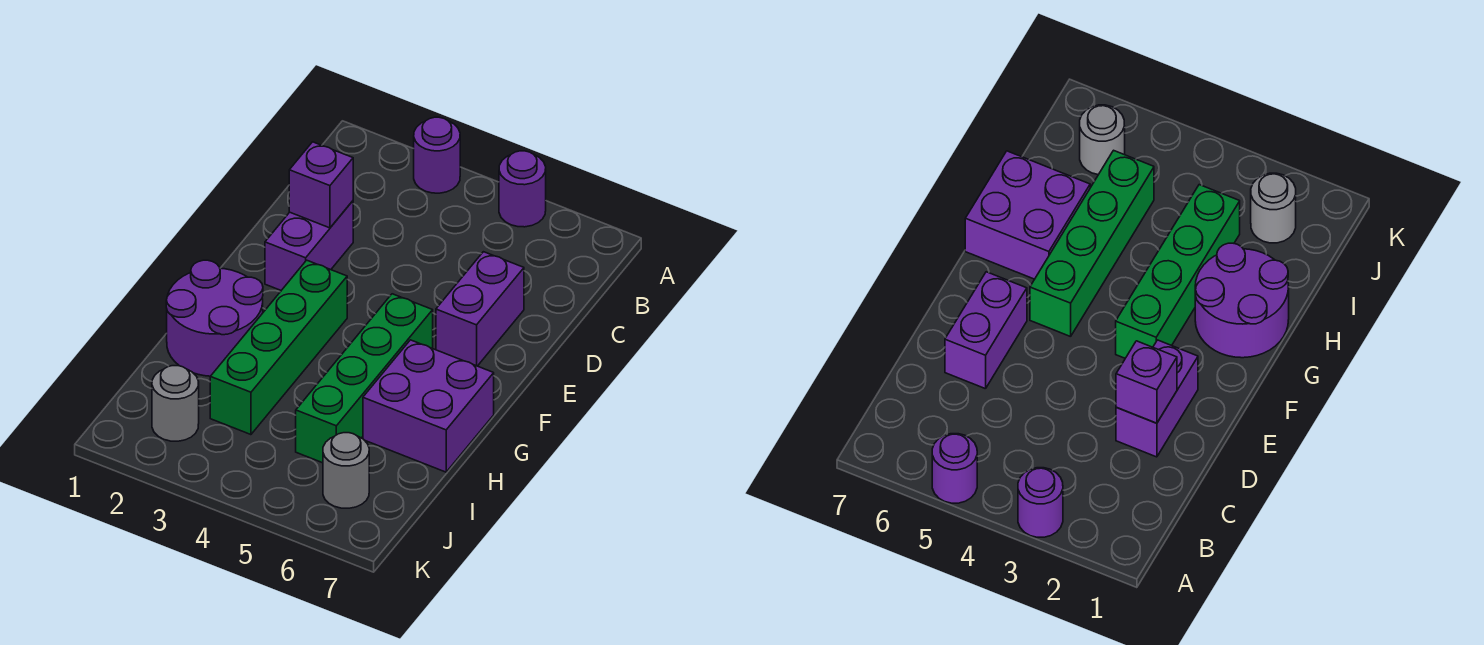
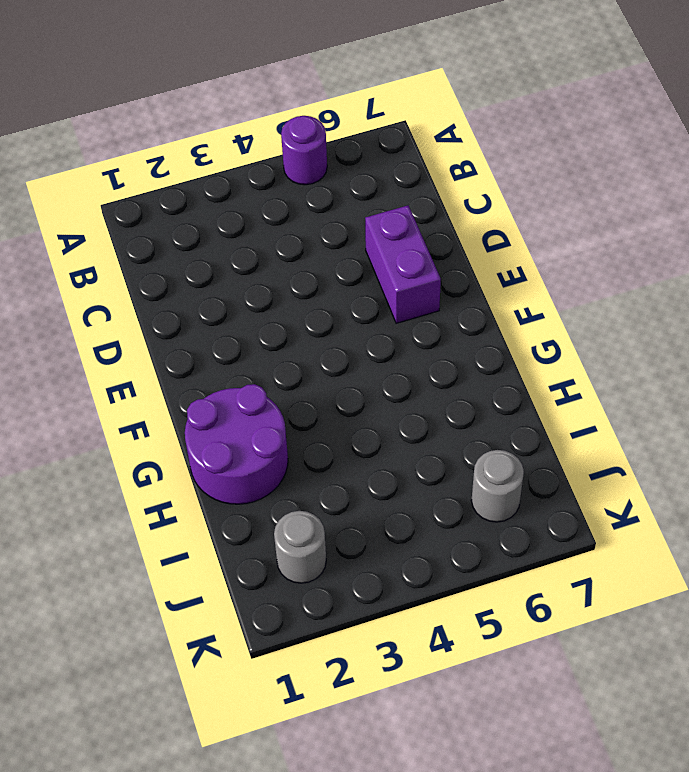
none -> purple 1x1 round brick [414,117,460,193]
none -> purple 1x2 brick [265,201,353,290]

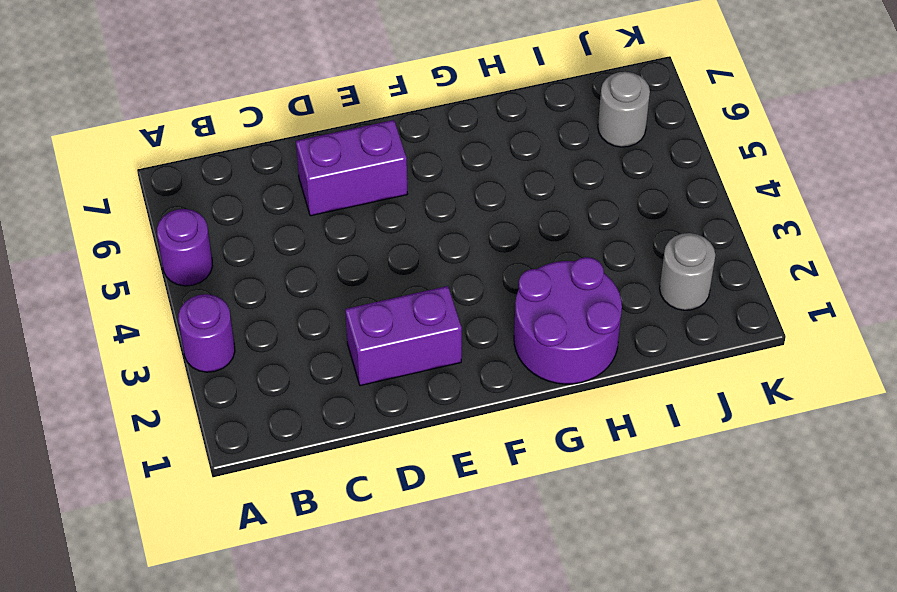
none -> green 1x4 brick [210,260,347,435]
none -> green 1x4 brick [296,294,433,463]

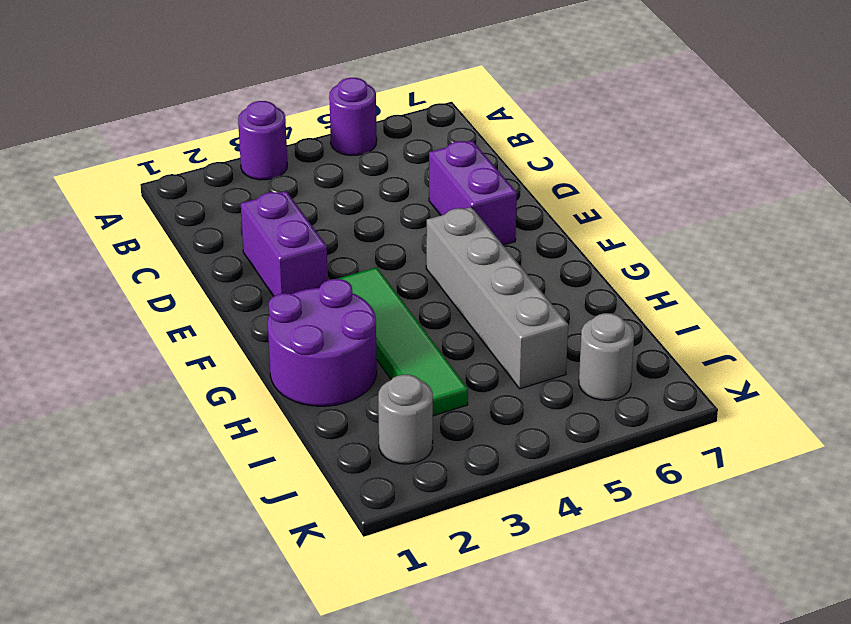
green 1x4 tile [338,267,468,416] -> green 1x4 brick [210,260,347,435]
grey 1x4 brick [426,207,568,389] -> green 1x4 brick [296,294,433,463]
none -> purple 2x2 brick [363,340,494,472]
none -> purple 1x1 brick [289,142,353,228]

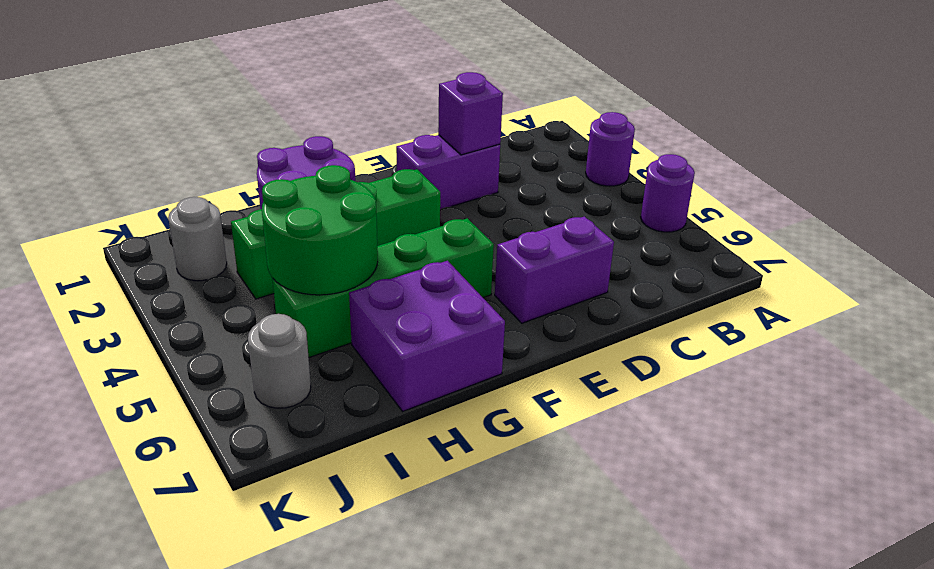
green 2x2 round brick [262,165,378,295] -> none

